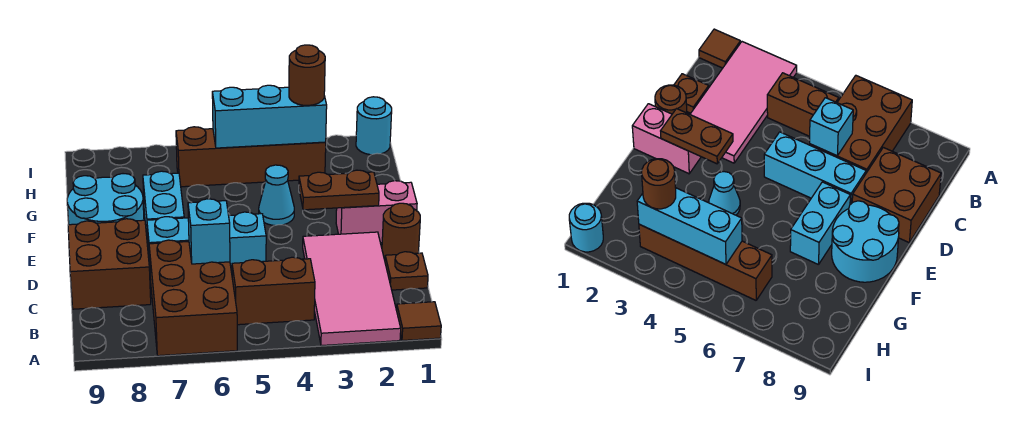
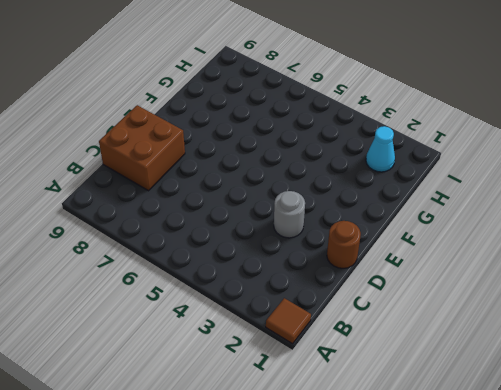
grey 1x1 round brick [274,191,305,238] -> pink 2x4 tile [303,232,401,346]
cyan 1x1 cone [366,126,395,172] -> cyan 1x1 cone moved to [259,165,294,225]
none -> brown 2x3 brick [149,240,237,356]
none -> brown 1x2 brick [232,257,315,325]
none -> brown 1x1 plate [385,252,428,290]

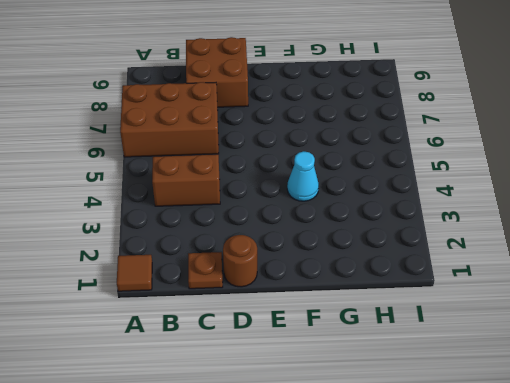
brown 1x2 brick [152,154,220,206] -> brown 1x2 brick turned to [232,257,315,325]
none -> pink 2x4 tile [303,232,401,346]
none -> cyan 1x3 brick [147,212,266,273]
none -> pink 1x2 brick [336,181,417,243]

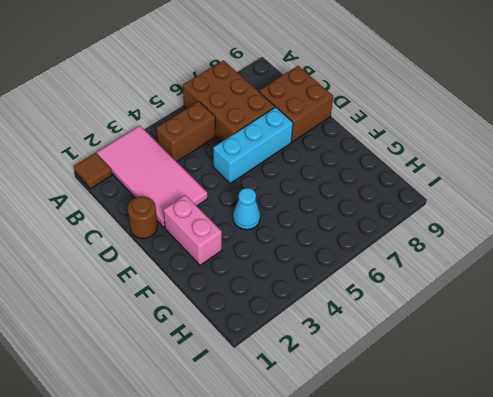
pink 1x2 brick [163,195,222,265] -> pink 1x2 brick turned to [336,181,417,243]
none -> brown 1x1 plate [385,252,428,290]
none -> cyan 1x2 brick [143,171,184,247]
none -> cyan 2x2 round brick [67,174,144,225]

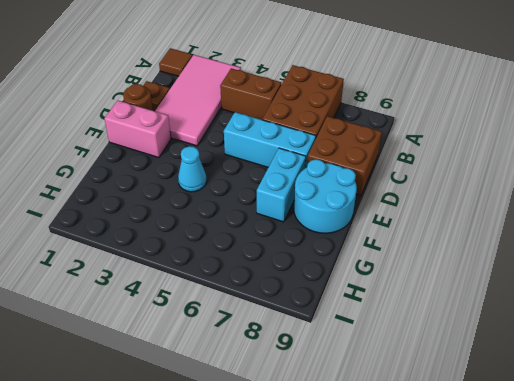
none -> brown 1x4 brick [176,127,326,187]
none -> cyan 1x1 round brick [356,97,392,155]
none -> cyan 1x1 brick [188,199,230,264]

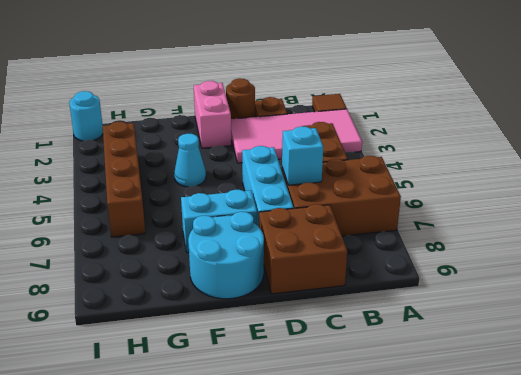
none -> brown 1x2 plate [299,170,379,210]
none -> cyan 1x3 brick [212,85,327,148]
none -> brown 1x1 round brick [289,45,325,105]

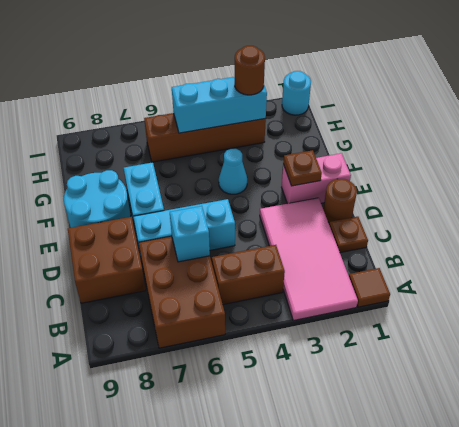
brown 1x1 plate [283,150,322,186] -> brown 1x2 plate [299,170,379,210]

